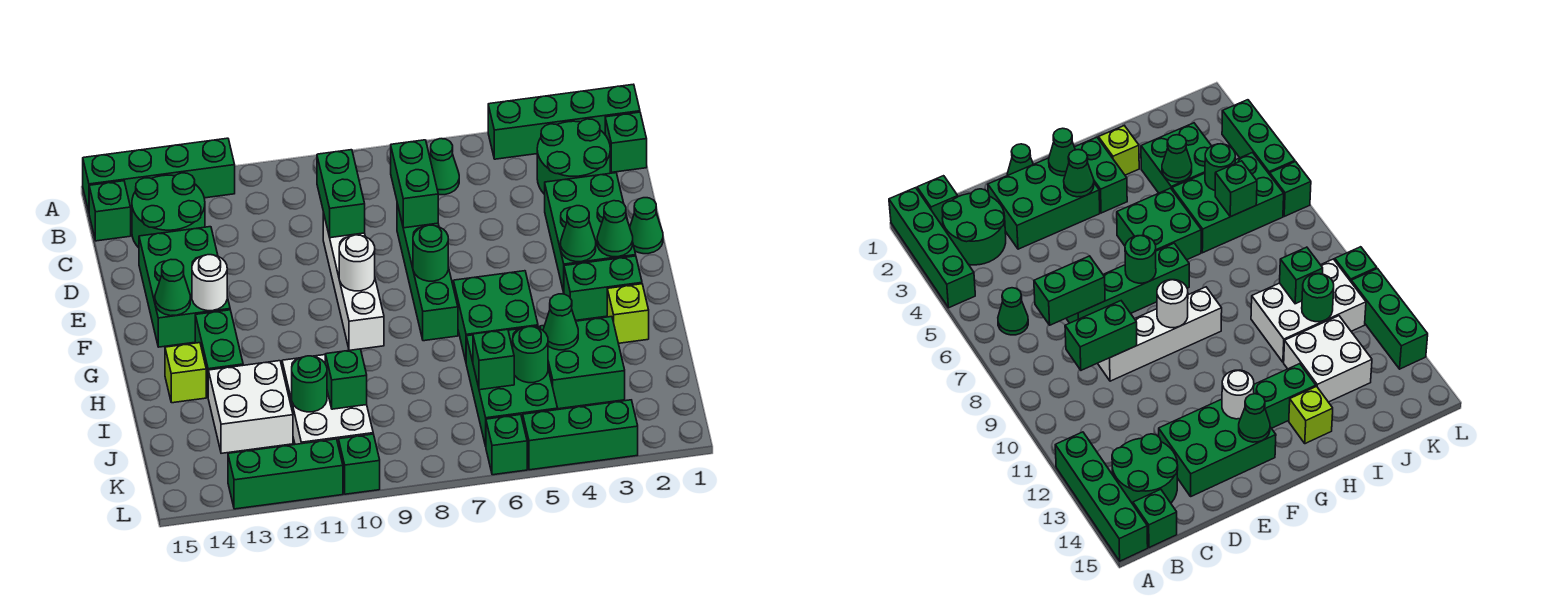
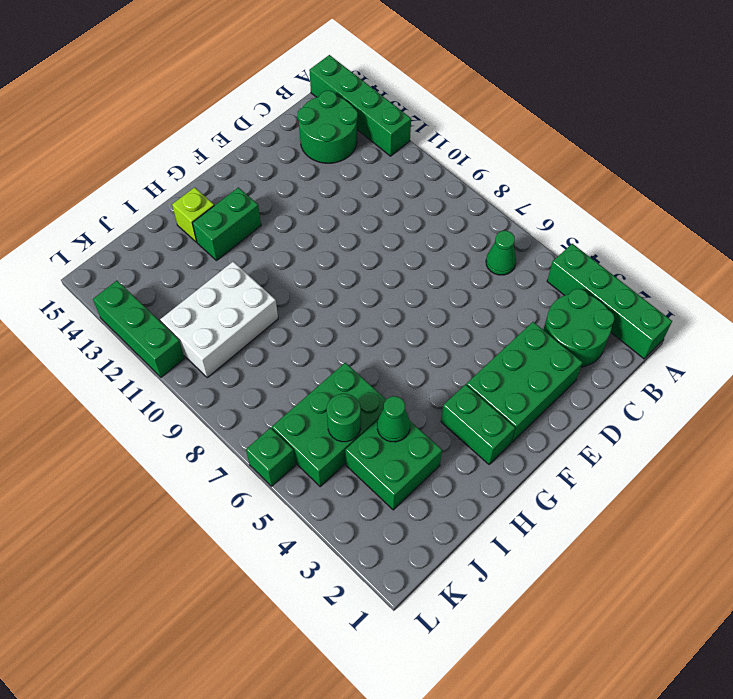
none -> green 1x1 brick [605,112,647,172]
none -> green 1x1 brick [89,181,131,241]
none -> green 1x4 brick [397,203,458,341]
none -> white 1x4 brick [323,212,384,350]

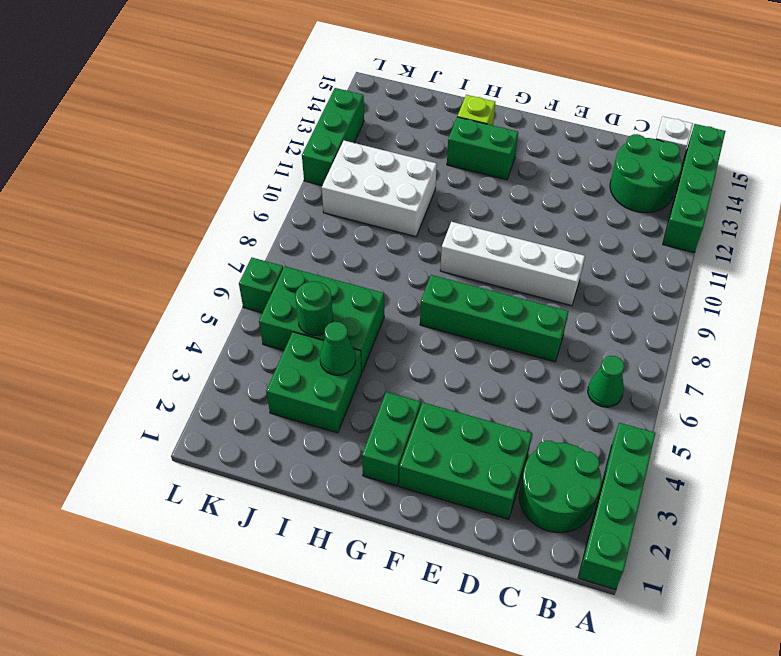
white 1x1 brick [656,117,693,162] -> green 1x1 brick [89,181,131,241]
none -> green 1x1 brick [605,112,647,172]
none -> green 2x3 brick [139,227,230,347]
none -> green 1x1 cone [630,198,663,254]
none -> green 2x2 brick [453,271,538,361]

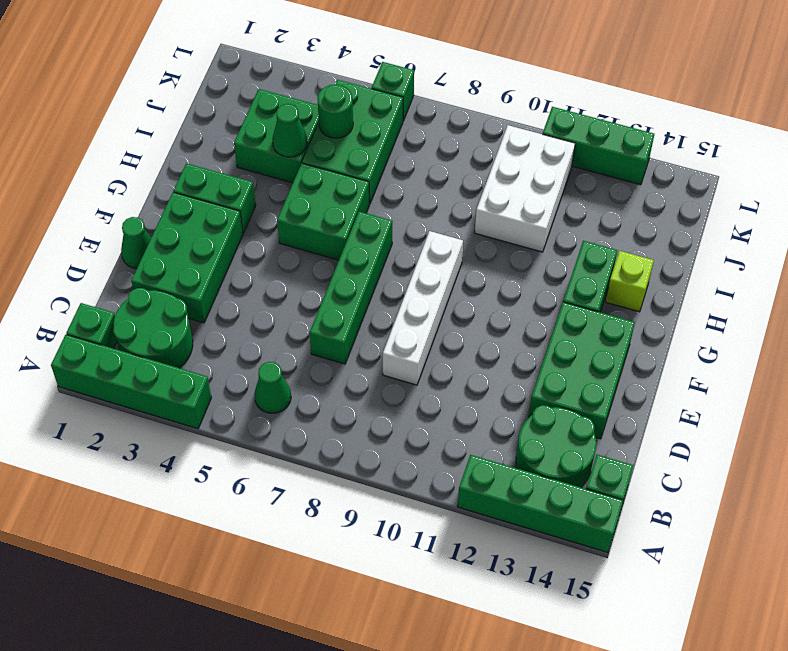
none -> lime 1x1 brick [607,284,649,343]
none -> white 2x2 brick [208,361,293,453]
none -> green 1x3 brick [523,400,638,470]
none -> green 1x1 brick [338,434,380,494]

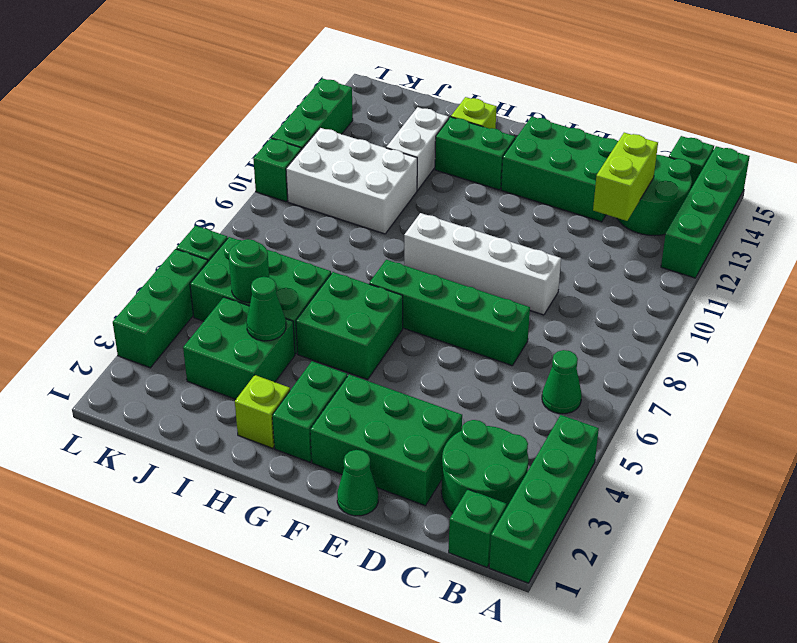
lime 1x2 brick [593,133,658,221] -> none
white 1x2 brick [386,107,449,190] -> white 2x2 brick [208,361,293,453]
none -> green 1x2 brick [391,140,438,228]
none -> green 1x2 brick [317,150,365,238]
none -> green 1x1 cone [597,201,633,257]
none -> green 1x1 cone [561,206,596,262]

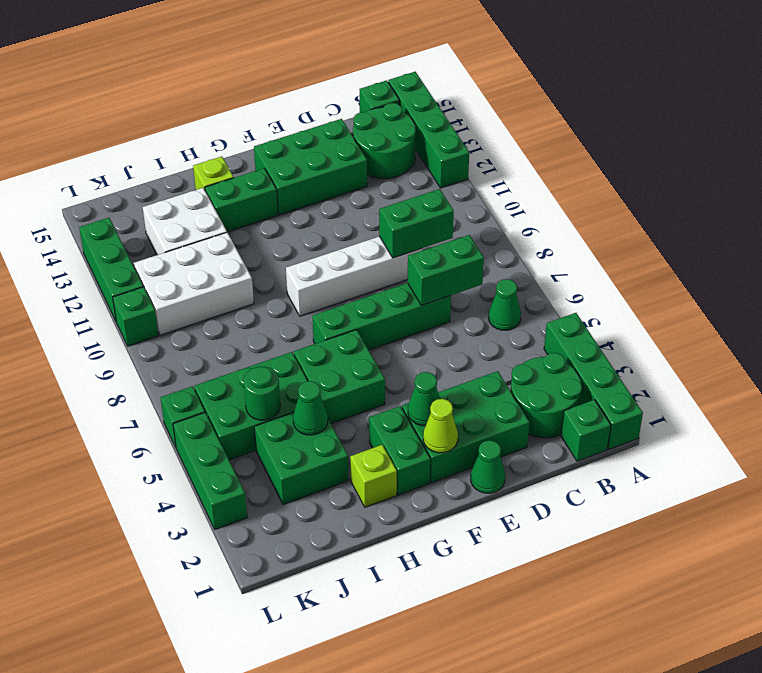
lime 1x1 cone [423,399,458,453] -> green 1x1 cone [597,201,633,257]
none -> green 1x1 round brick [413,225,448,281]
none -> white 1x1 round brick [339,235,375,291]
none -> white 1x1 round brick [192,255,227,311]
none -> green 1x1 cone [155,260,190,316]

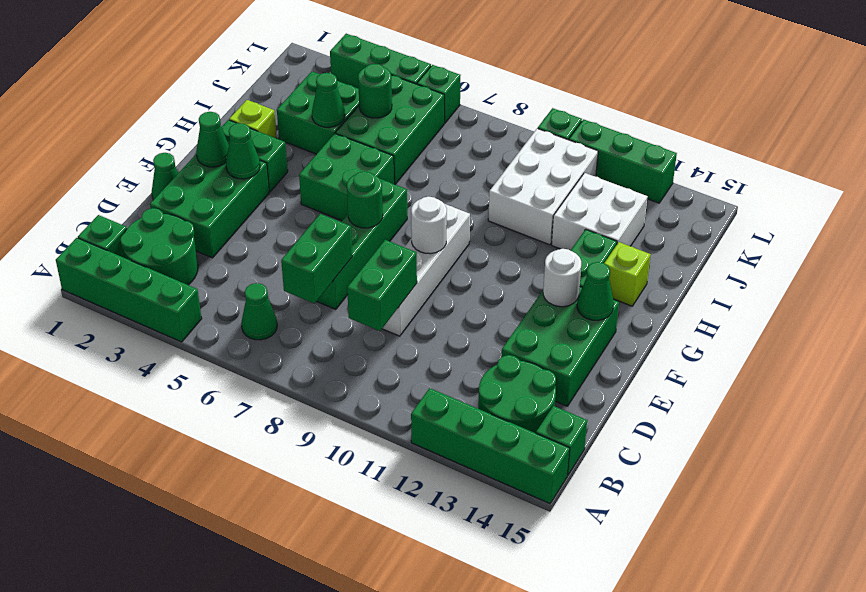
none -> green 1x1 brick [473,329,514,390]
none -> green 1x1 brick [325,349,367,409]
none -> green 1x1 round brick [292,356,327,412]

